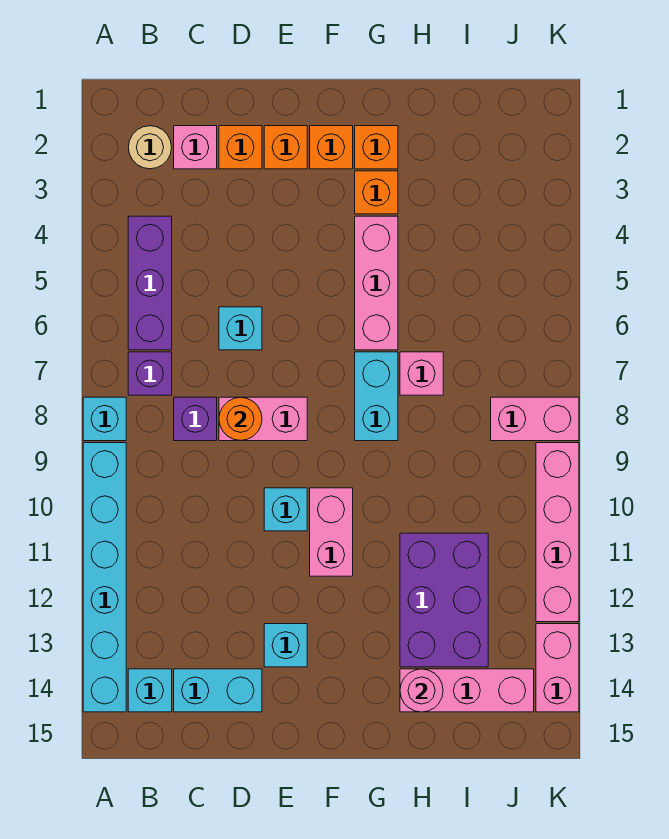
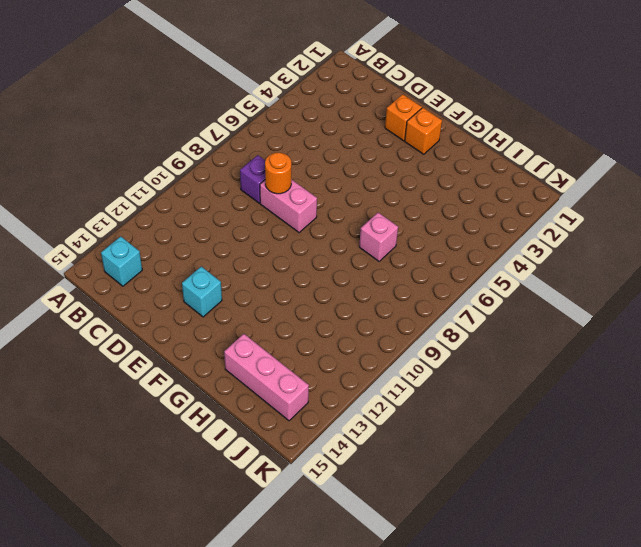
none -> cyan 1x1 brick [83,397,126,441]
none -> cyan 1x6 brick [83,443,126,712]
none -> tan 1x1 round brick [128,126,172,169]

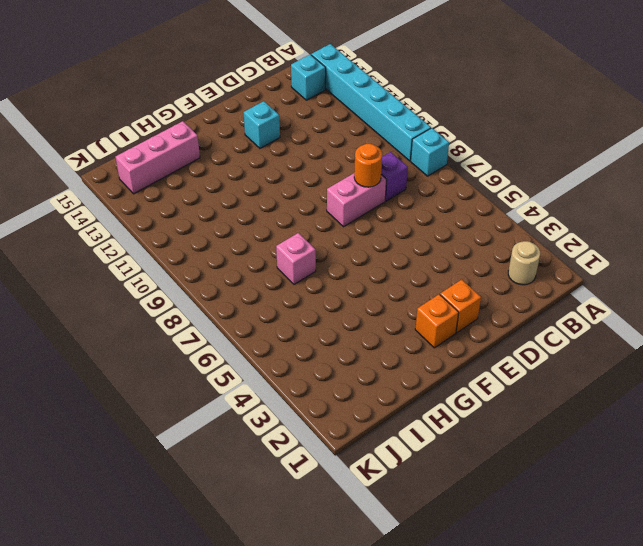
none -> purple 1x3 brick [128,216,172,350]
none -> purple 1x1 brick [128,352,172,395]
none -> pink 1x1 brick [174,126,217,169]

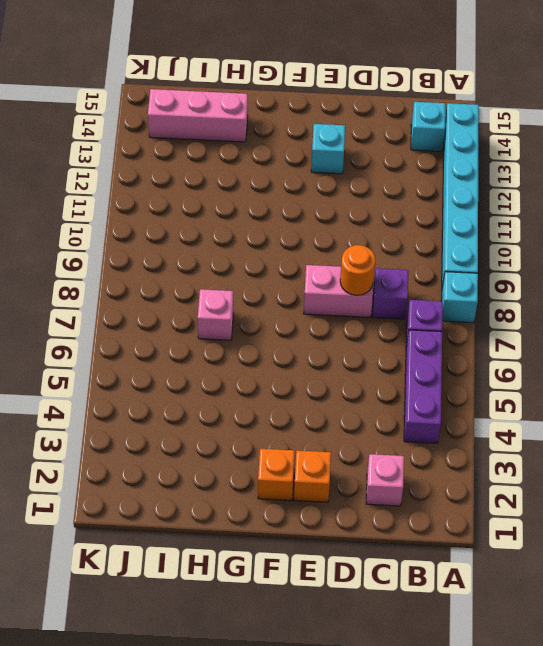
none -> tan 1x1 round brick [128,126,172,169]
none -> cyan 1x2 brick [174,669,262,712]
none -> orange 1x1 brick [219,126,262,169]

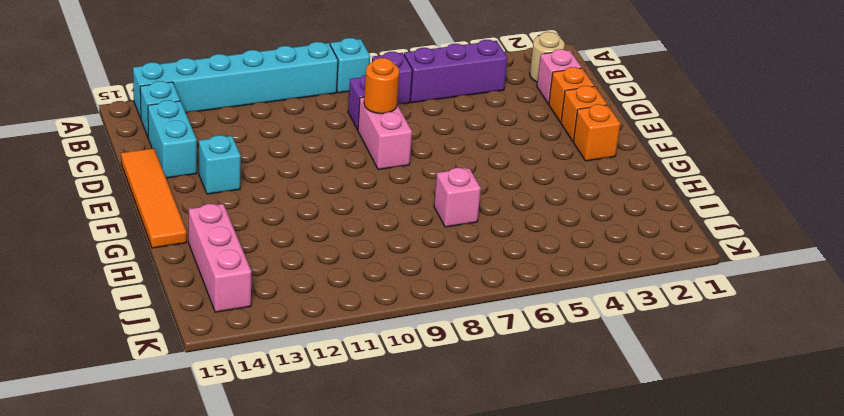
orange 1x4 tile [121,148,187,248] -> none
none -> cyan 1x1 brick [219,307,262,350]
none -> cyan 1x1 brick [264,488,307,531]
none -> pink 1x2 brick [310,488,353,576]

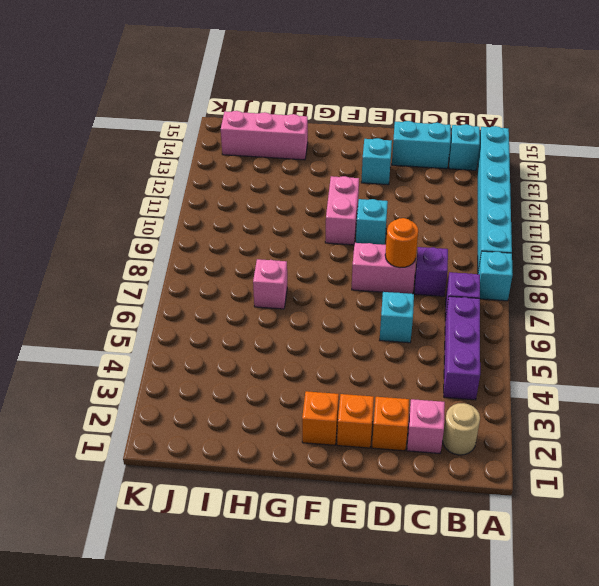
none -> orange 1x1 brick [355,126,398,169]
none -> orange 1x1 brick [355,171,398,214]
none -> pink 1x3 brick [355,216,398,350]

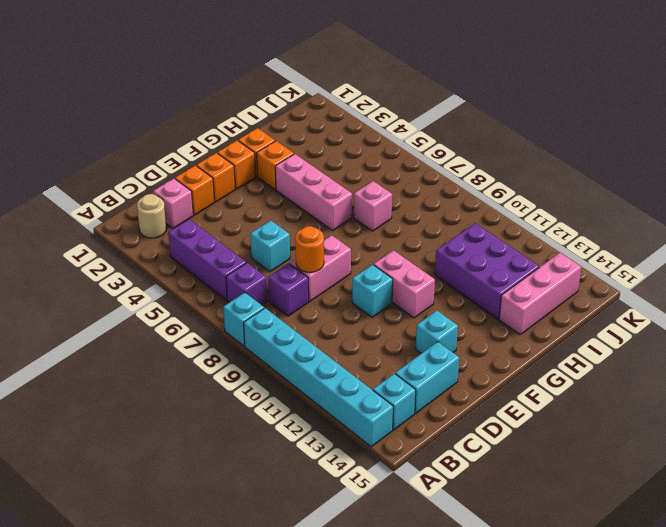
none -> cyan 1x2 brick [355,352,398,441]
none -> pink 1x2 brick [491,397,579,441]
none -> pink 1x4 brick [536,443,579,622]

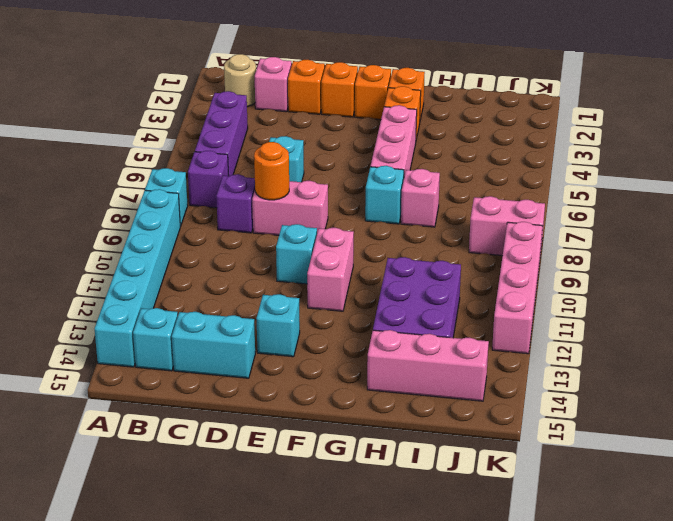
cyan 1x1 brick [365,166,404,224] -> cyan 1x2 brick [355,352,398,441]
none -> pink 1x2 brick [536,624,579,712]
none -> pink 1x1 round brick [400,669,443,712]

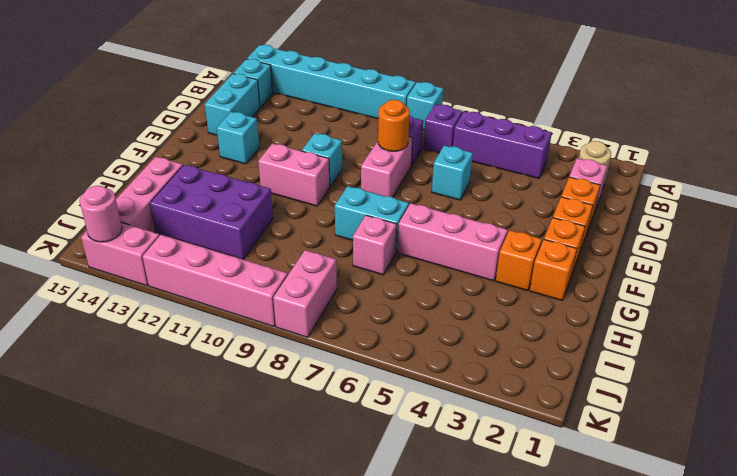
pink 1x1 round brick [80,186,122,242] -> pink 1x1 round brick moved to [400,669,443,712]

